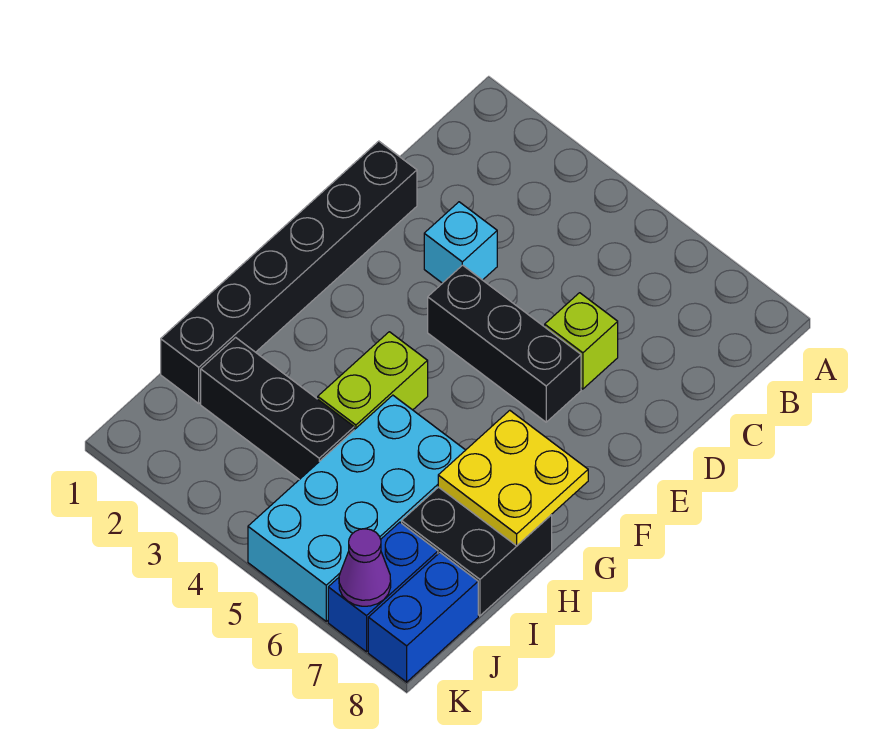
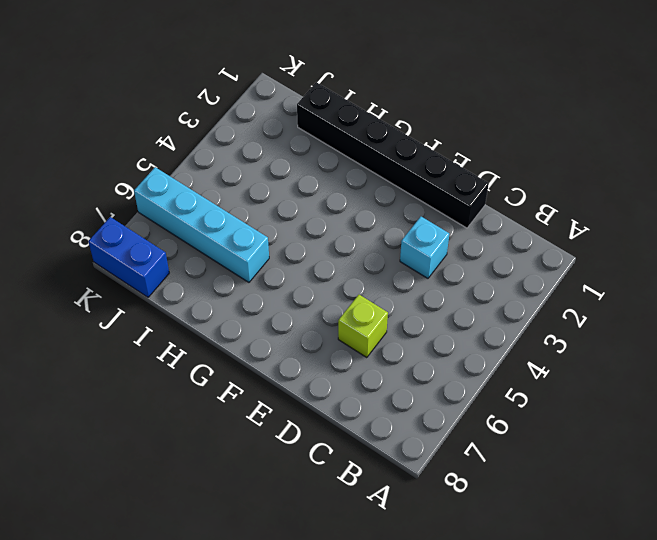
cyan 1x4 brick [134,167,269,282] -> cyan 2x4 brick [248,395,465,621]
none -> black 1x3 brick [428,265,581,422]
none -> lime 1x2 brick [318,332,428,430]
none -> black 2x2 brick [402,487,552,616]

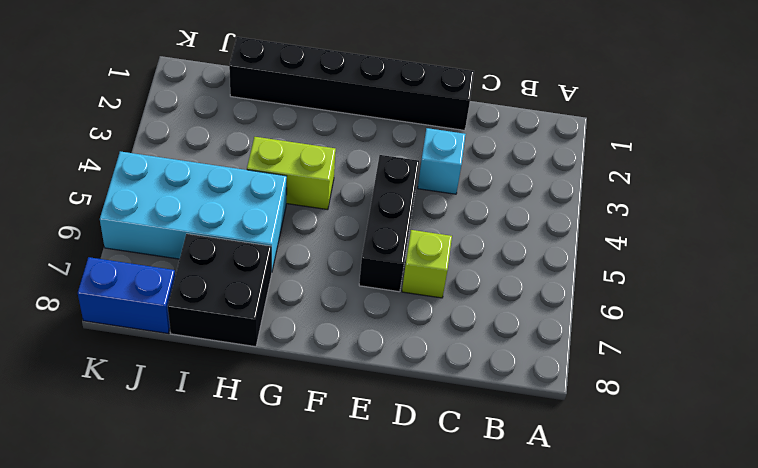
none -> black 1x3 brick [201,337,354,480]
none -> blue 1x2 brick [328,522,438,652]
none -> yellow 2x2 plate [438,410,588,546]

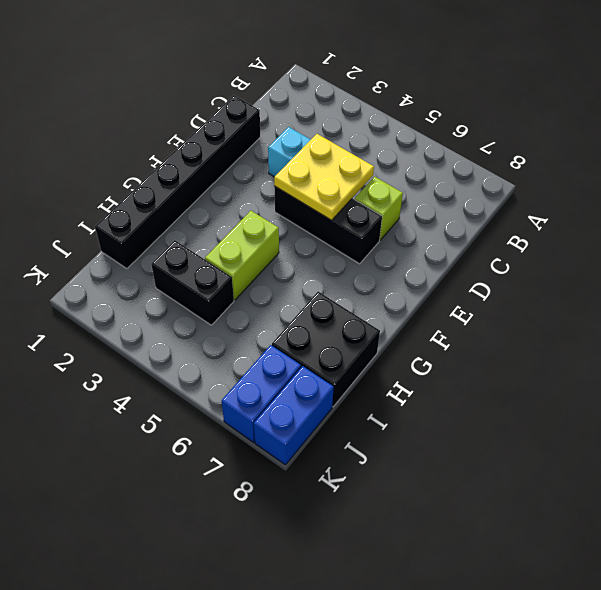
yellow 2x2 plate [274,134,374,220] -> yellow 2x2 plate moved to [438,410,588,546]
black 1x2 brick [151,240,234,325] -> black 1x3 brick [201,337,354,480]
none -> cyan 2x4 brick [248,395,465,621]
none -> purple 1x1 cone [339,529,391,606]

